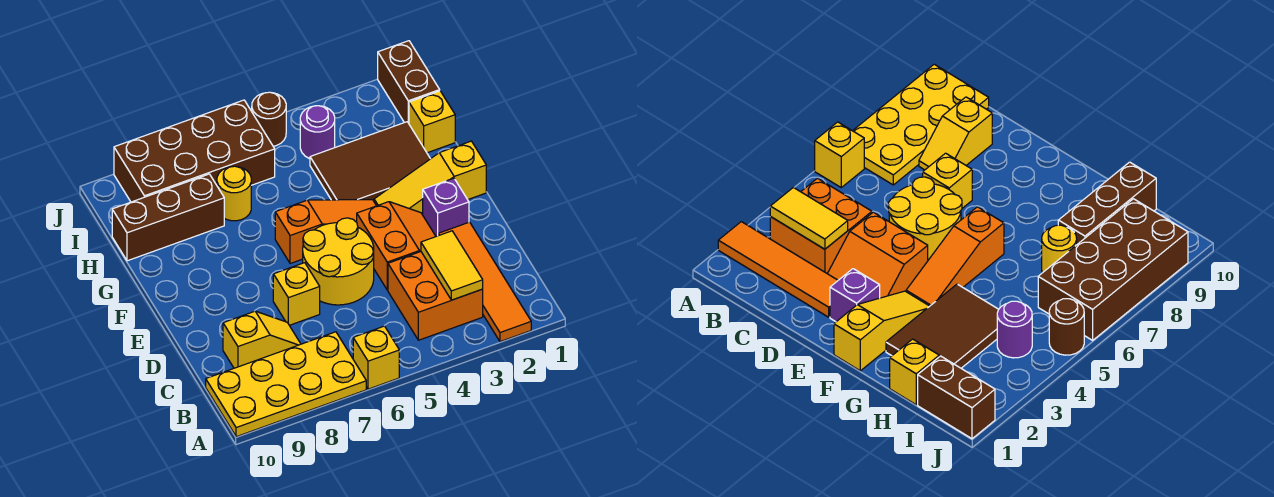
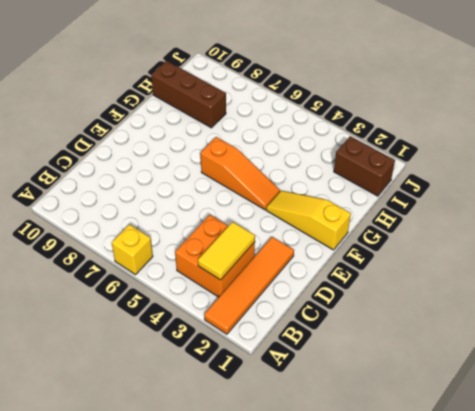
brown 1x2 brick [334,136,395,196] -> brown 1x2 brick turned to [378,41,440,123]
none -> yellow 2x4 plate [206,332,366,437]
none -> yellow 1x2 slope [223,311,301,368]
none -> orange 2x2 slope [357,202,436,290]

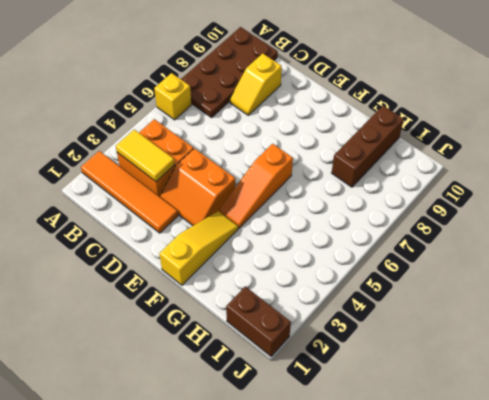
brown 2x4 plate [181,27,278,118] -> yellow 2x4 plate [206,332,366,437]
none -> yellow 2x2 round brick [303,218,374,305]
none -> yellow 1x1 brick [273,263,320,325]
none -> purple 1x1 brick [423,178,469,236]

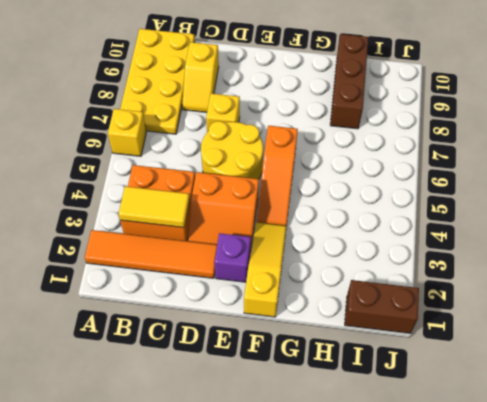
none -> brown 2x3 tile [310,122,430,201]
none -> yellow 1x1 brick [409,91,455,153]
none -> yellow 1x1 round brick [217,166,251,221]

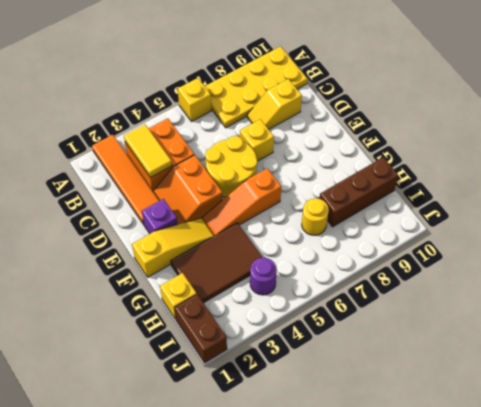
none -> brown 2x4 brick [114,100,275,202]
none -> brown 1x1 round brick [252,92,286,146]

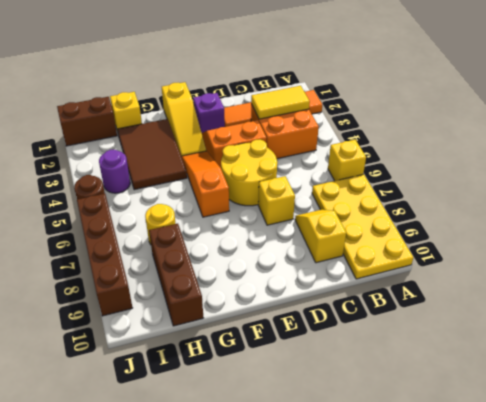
brown 1x4 brick [77,194,133,316] -> brown 2x4 brick [114,100,275,202]

